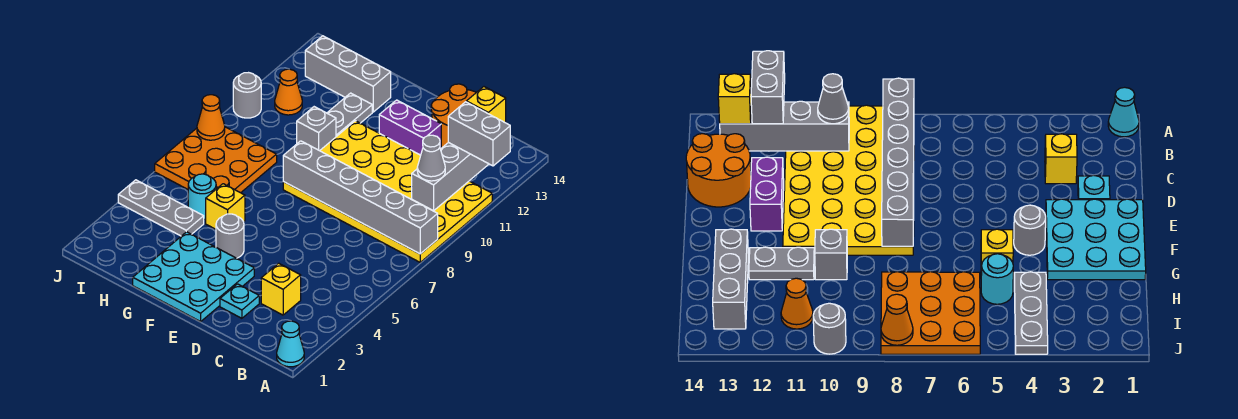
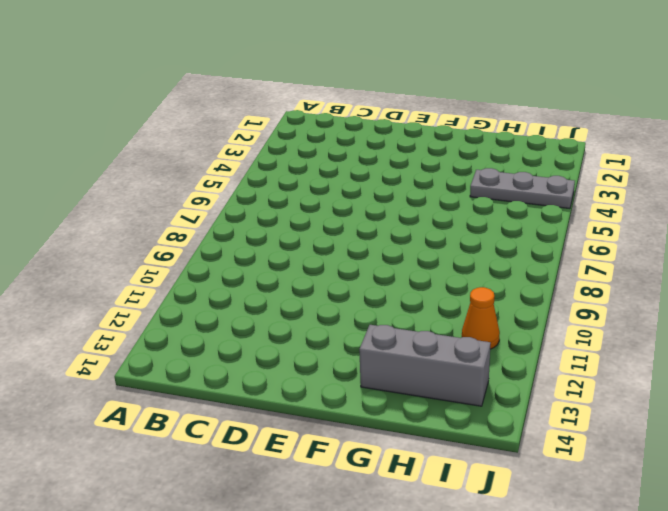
none -> cyan 1x1 cone [277,321,304,367]
none -> yellow 4x6 plate [283,121,492,262]
none -> yellow 1x1 brick [261,263,301,315]

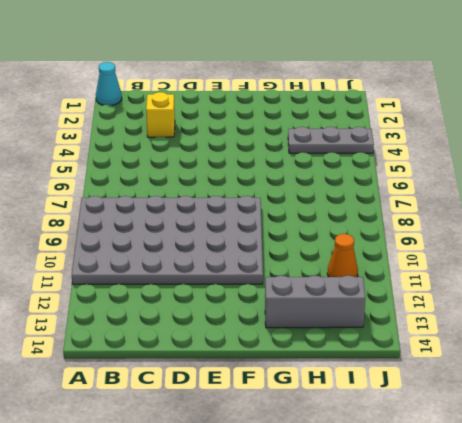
grey 4x6 plate [72,196,263,284] -> yellow 4x6 plate [283,121,492,262]
none -> orange 2x2 round brick [431,84,476,148]
none -> cyan 1x1 plate [220,284,259,318]
none -> purple 1x2 brick [379,100,441,155]

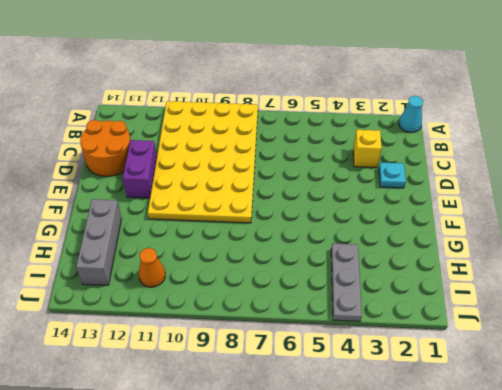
none -> cyan 3x3 plate [133,232,254,322]
none -> grey 1x1 round brick [216,214,244,258]
none -> yellow 1x1 brick [206,184,245,229]

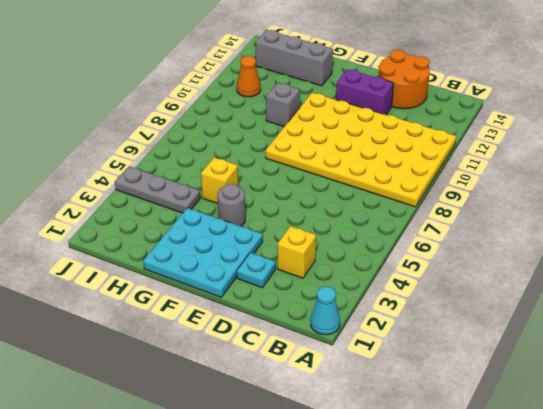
none -> grey 1x2 plate [327,93,372,137]
none -> cyan 1x1 round brick [188,174,216,219]
none -> orange 3x3 plate [155,127,277,193]

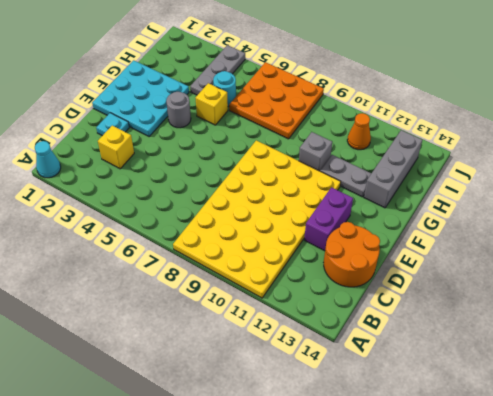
none -> grey 1x1 round brick [233,73,261,118]
none -> grey 1x6 brick [283,141,438,254]
none -> grey 1x4 brick [412,142,489,211]

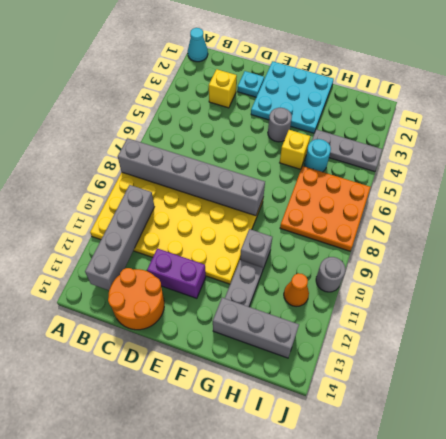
none -> orange 1x1 cone [197,95,225,140]
none -> grey 1x2 brick [448,102,510,166]
none -> grey 1x1 cone [417,135,445,181]

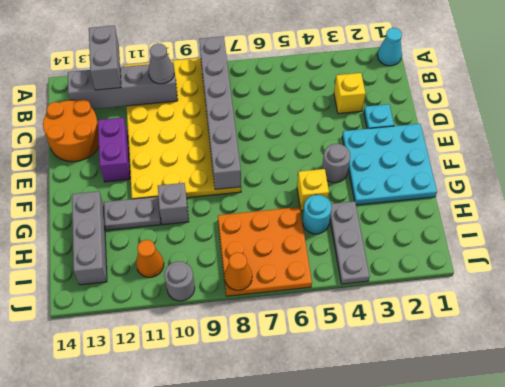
none -> yellow 1x1 brick [466,87,506,123]

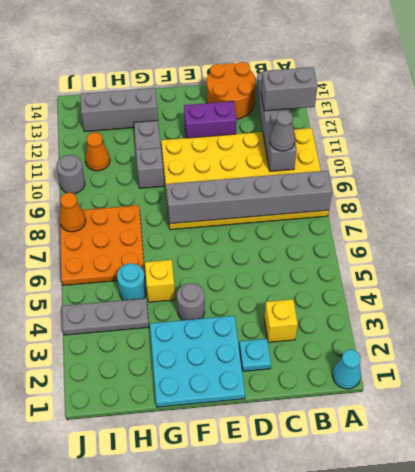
none -> yellow 1x1 brick [466,87,506,123]

